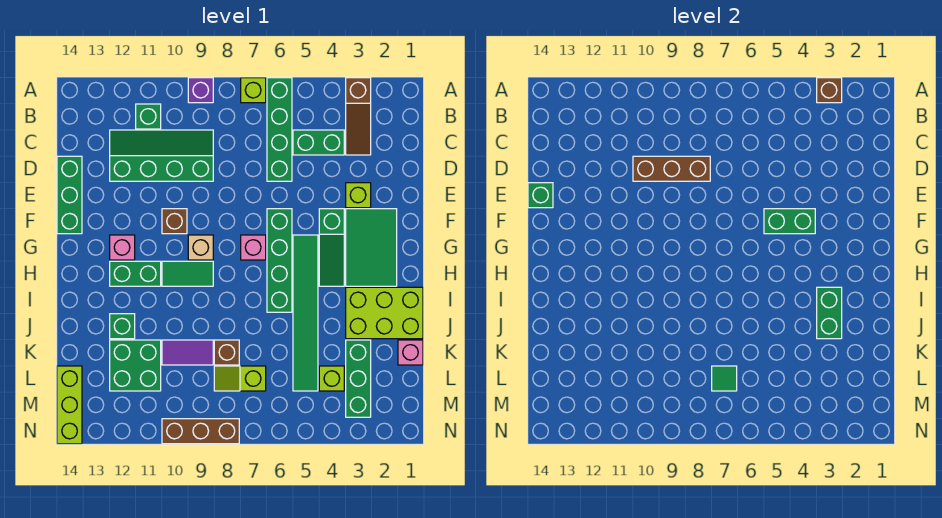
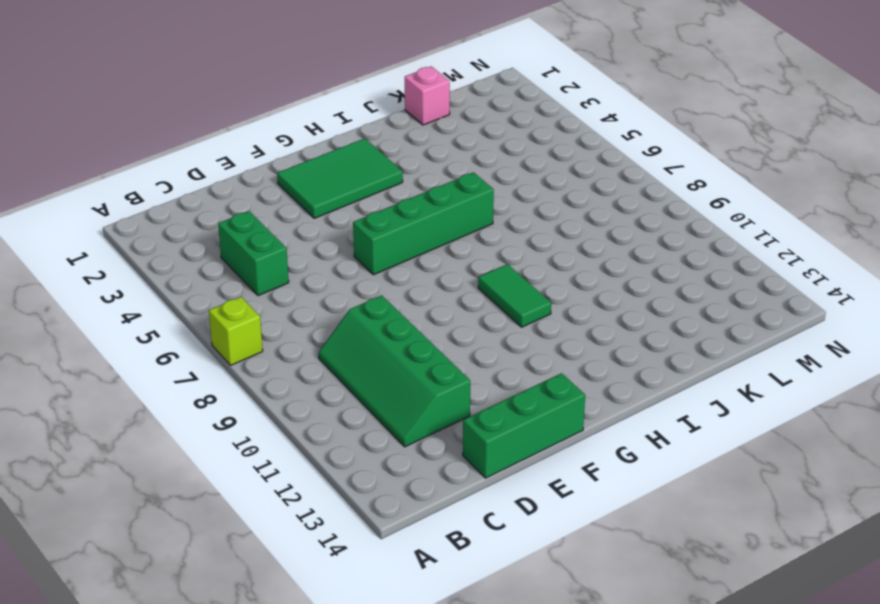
none -> brown 1x3 slope [346,78,371,155]
none -> green 1x4 brick [267,78,292,181]
none -> purple 1x1 brick [188,78,213,103]
none -> green 1x1 brick [136,104,161,129]

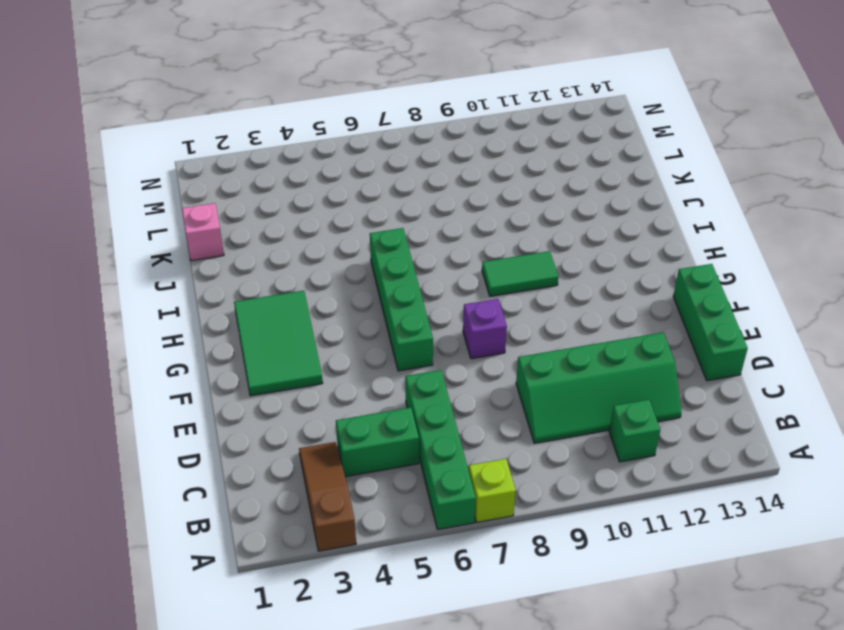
purple 1x1 brick [463,299,507,359] -> purple 1x1 brick moved to [188,78,213,103]
none -> lime 1x1 brick [346,183,371,208]
none -> green 1x3 slope [319,209,344,286]
none -> brown 1x1 brick [162,209,187,234]
none -> green 1x6 tile [293,235,318,391]

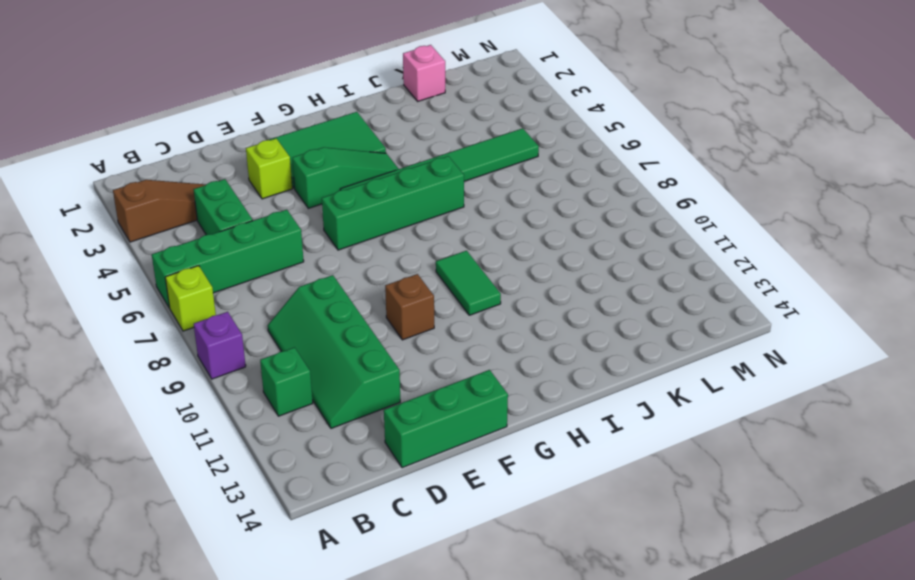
none -> pink 1x1 brick [241,235,266,260]
none -> tan 1x1 brick [188,235,213,260]
none -> pink 1x1 brick [110,235,135,260]
none -> green 1x2 brick [110,261,161,286]

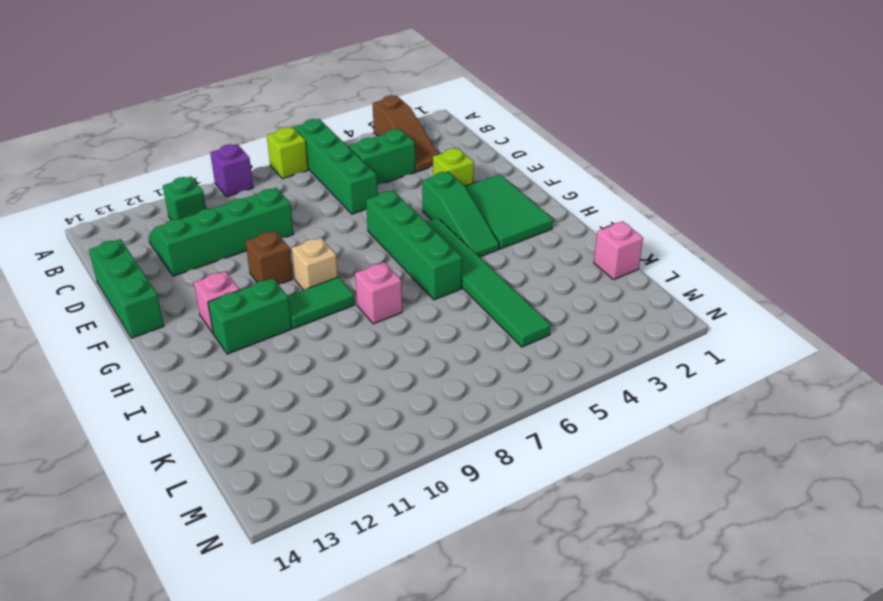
pink 1x1 brick [355,262,402,324] -> pink 1x1 brick moved to [241,235,266,260]
none -> lime 2x3 brick [346,287,423,339]
none -> green 1x1 brick [110,314,135,339]
none -> green 1x3 brick [346,340,371,417]
none -> brown 1x1 brick [214,340,239,365]

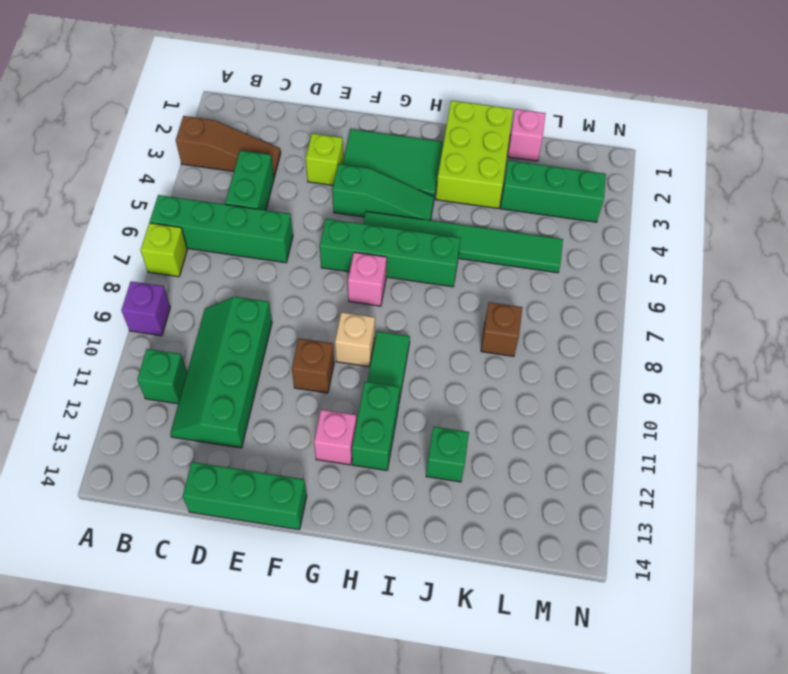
none -> purple 1x2 tile [162,340,213,365]
none -> green 2x2 brick [110,340,161,391]
none -> lime 1x1 brick [319,366,344,391]
none -> lime 1x2 slope [214,366,266,391]

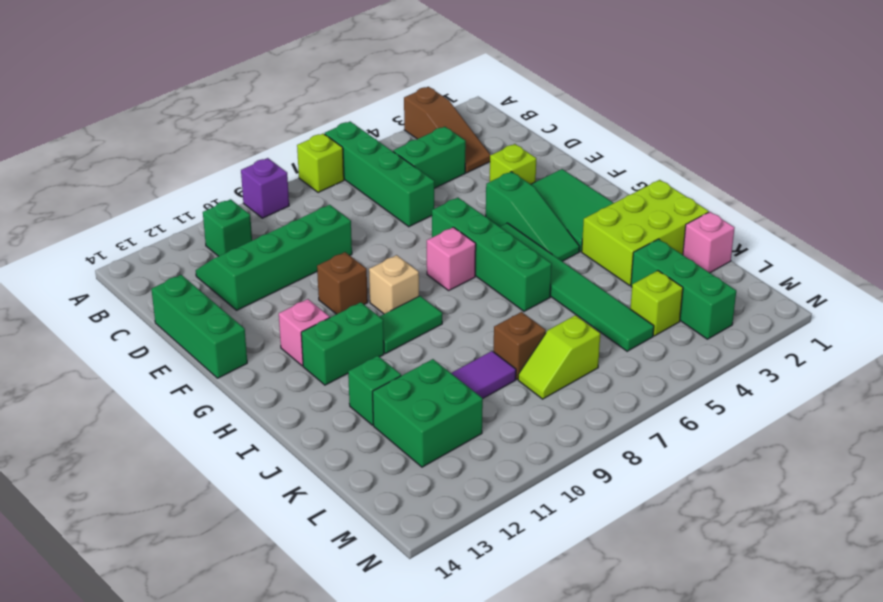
none -> lime 1x3 brick [57,366,82,444]
none -> brown 1x3 brick [162,419,239,444]
none -> brown 1x1 brick [817,78,842,103]
none -> brown 1x3 brick [633,156,710,181]

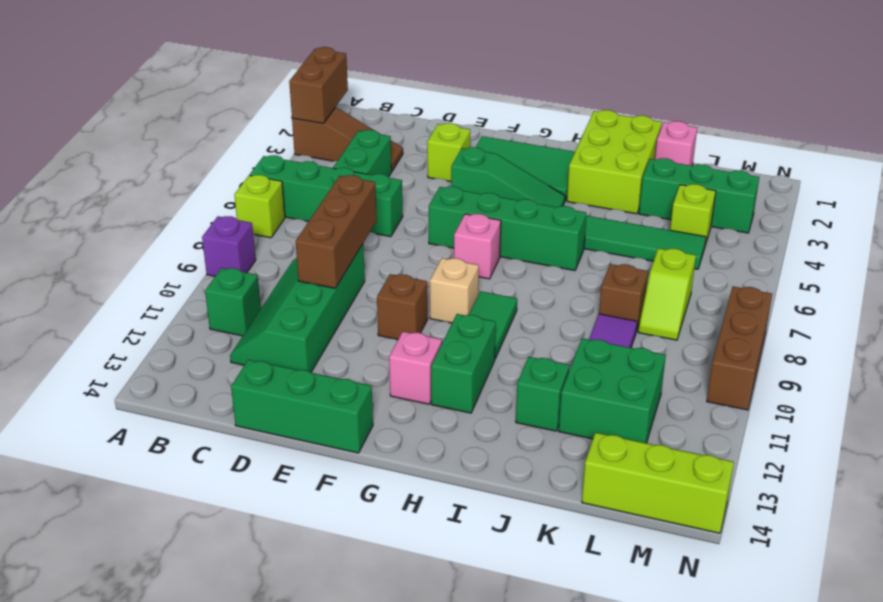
brown 1x2 brick [289,47,348,123] -> brown 1x1 brick [817,78,842,103]
none -> green 1x1 brick [528,183,553,208]
none -> green 1x2 brick [764,209,815,234]
none -> green 1x2 brick [817,287,842,339]
none -> green 1x1 tile [712,366,737,391]

